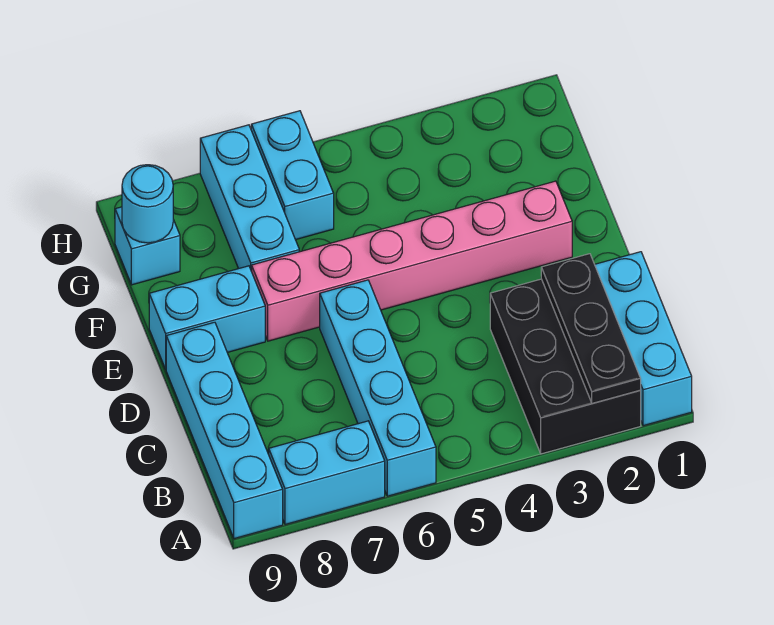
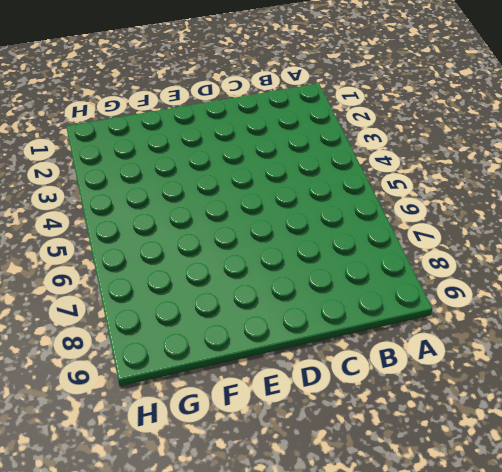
none -> cyan 1x3 brick [595,252,692,426]
none -> black 2x3 brick [490,279,641,454]
none -> cyan 1x4 brick [320,280,436,496]

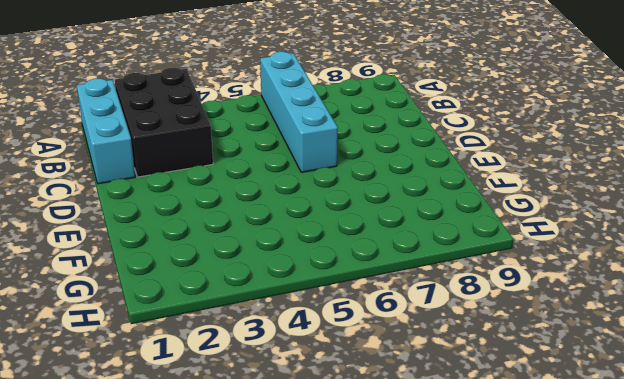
none -> cyan 1x2 brick [269,421,385,525]
none -> cyan 1x4 brick [166,322,283,539]
none -> pink 1x6 brick [252,181,572,341]

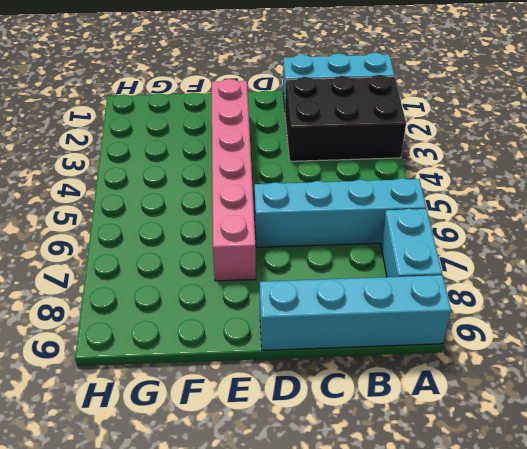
none -> cyan 1x2 brick [149,266,265,369]
none -> cyan 1x3 brick [200,125,299,271]
none -> cyan 1x2 brick [251,111,334,240]

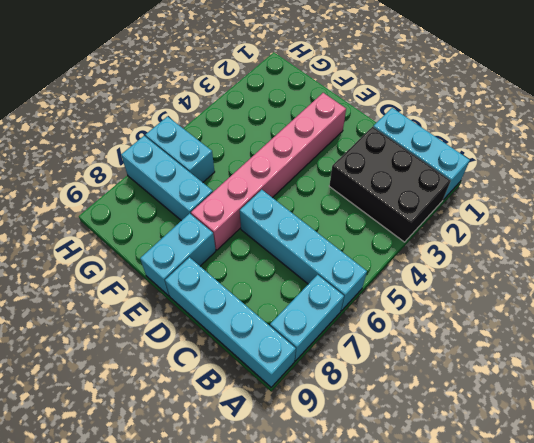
none -> cyan 1x1 brick [115,207,180,285]
none -> black 1x3 plate [541,254,641,403]
none -> cyan 1x1 round brick [122,165,173,243]

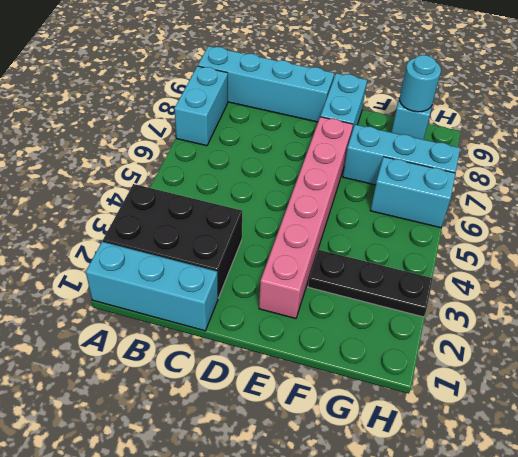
black 1x3 plate [308,250,433,317] -> black 1x3 plate moved to [541,254,641,403]
none -> cyan 1x4 brick [320,280,436,496]

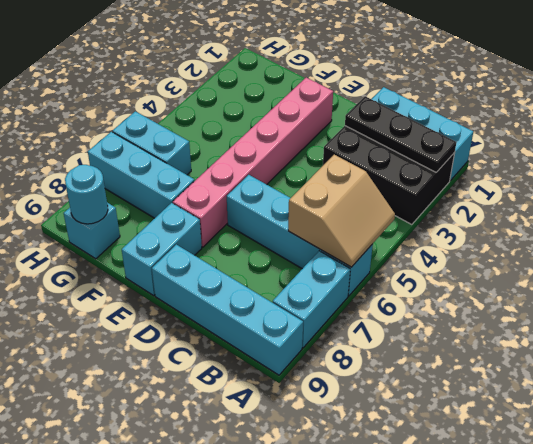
tan 2x2 slope [288,155,395,267] -> none

